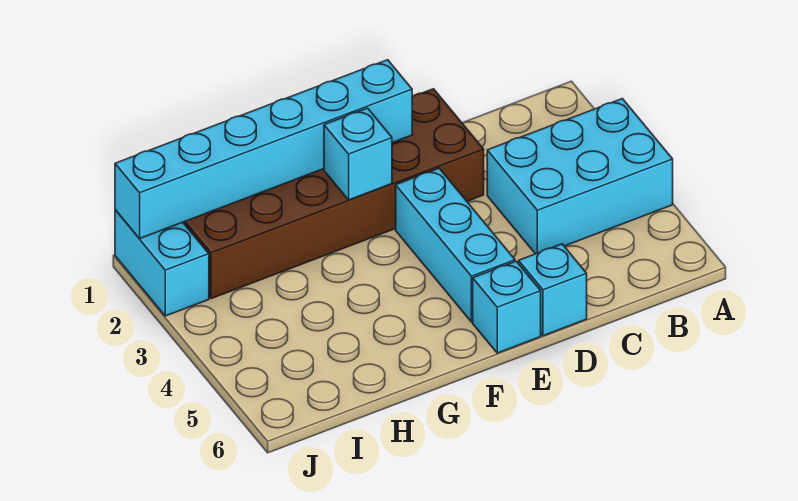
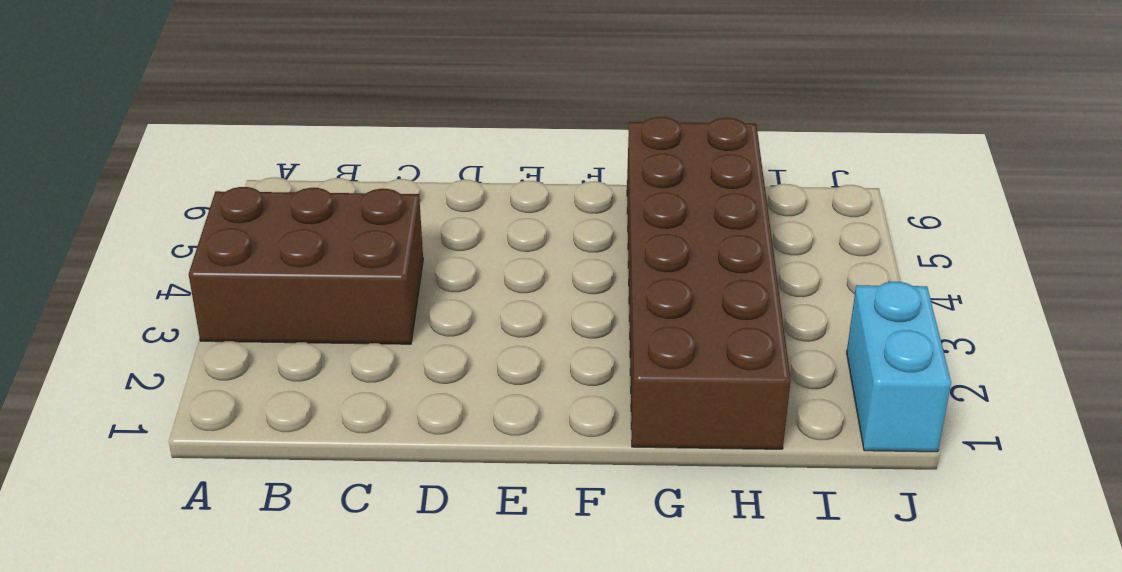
brown 2x3 brick [189,187,423,344] -> cyan 2x3 brick [487,99,673,254]
brown 2x6 brick [627,117,791,449] -> brown 2x6 brick turned to [183,89,484,299]
none -> cyan 1x1 brick [519,244,587,336]
none -> cyan 1x3 brick [396,168,515,322]

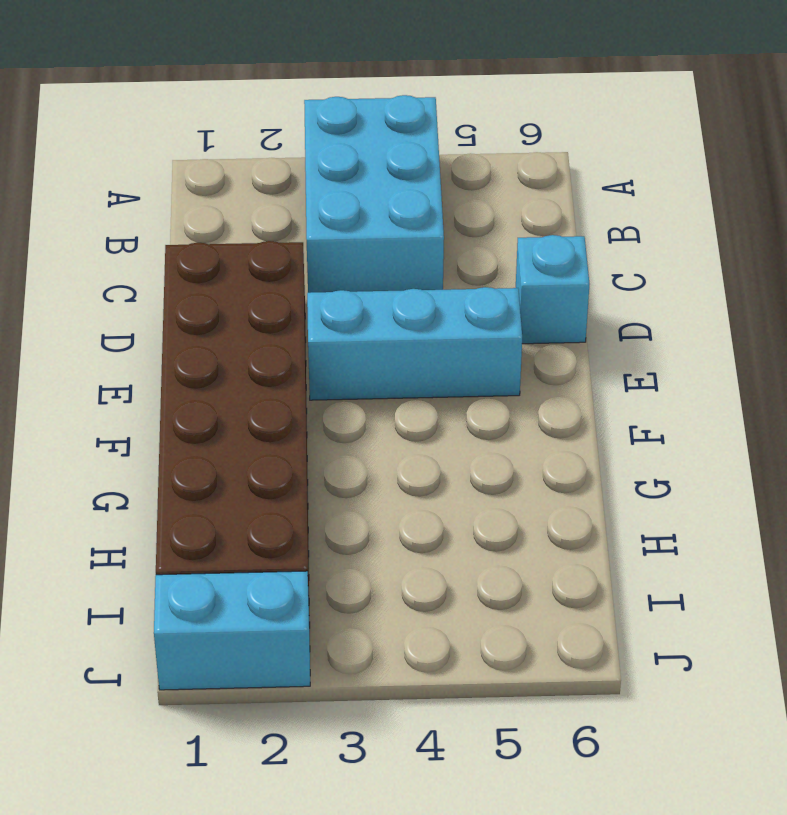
none -> cyan 1x1 brick [473,261,541,353]
none -> cyan 1x6 brick [115,60,412,239]

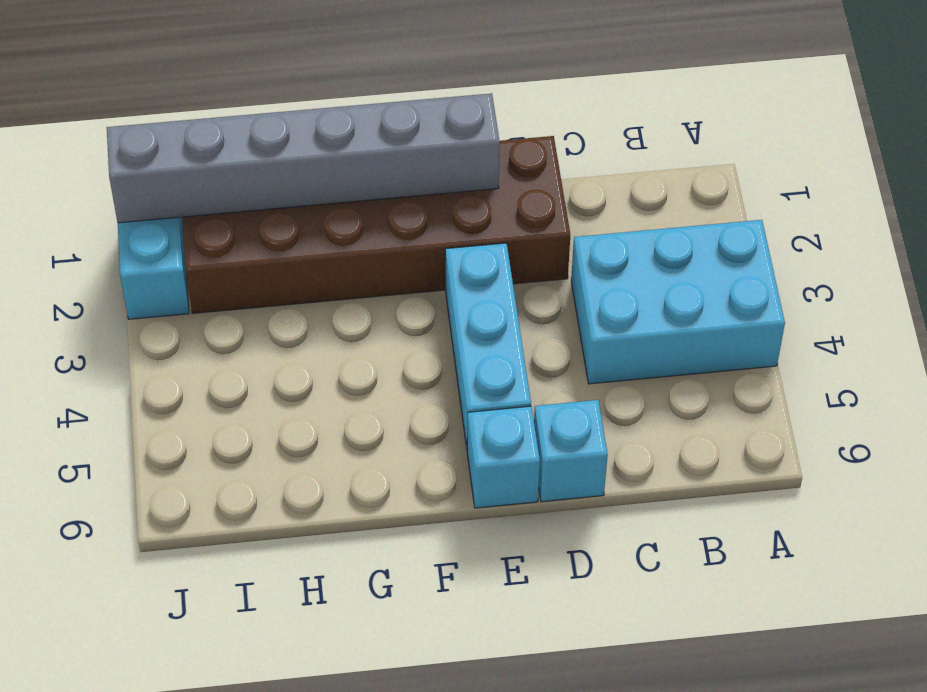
grey 1x6 brick [107,93,500,223] -> cyan 1x6 brick [115,60,412,239]
none -> cyan 1x1 brick [324,108,392,200]

